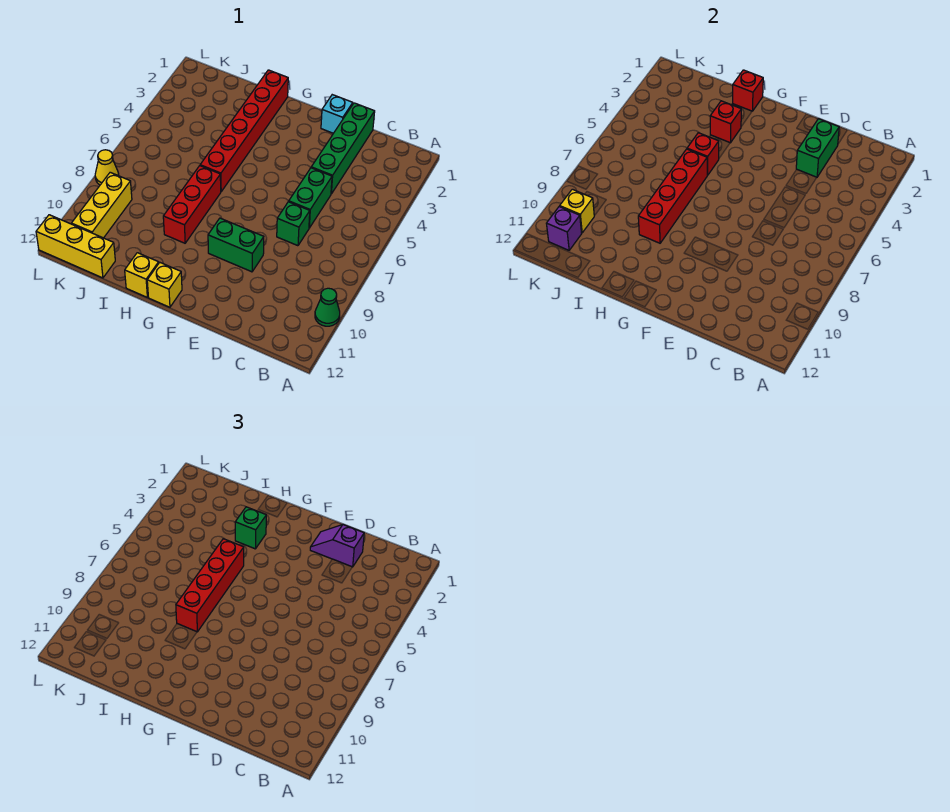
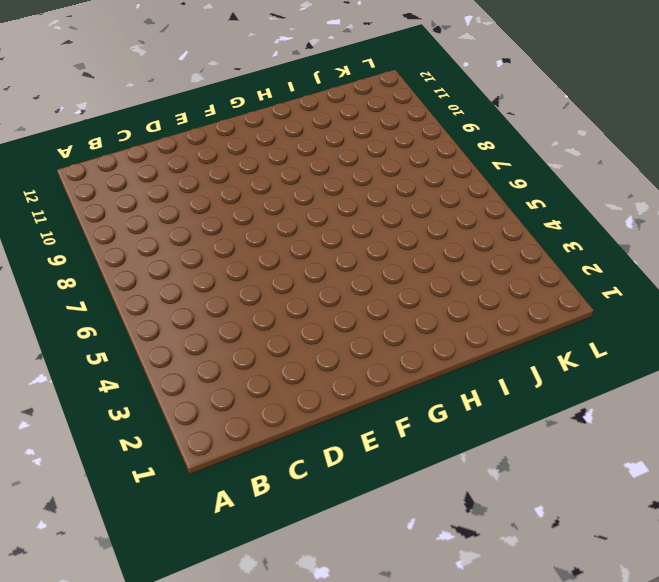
none -> green 1x1 cone [315,288,340,326]
none -> green 1x4 brick [311,103,375,194]
none -> green 1x2 brick [289,168,332,228]

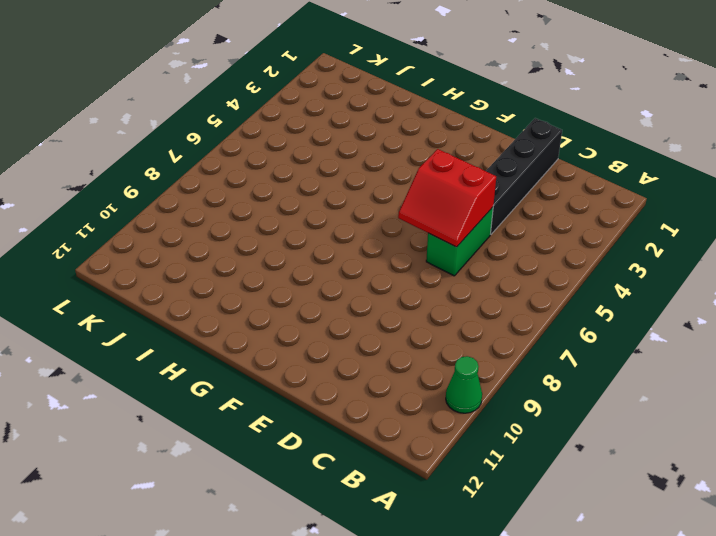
black 1x4 brick [486,118,562,234] -> green 1x4 brick [311,103,375,194]
red 2x2 slope [398,149,496,247] -> none
none -> green 1x1 brick [277,202,310,246]
none -> cyan 1x1 brick [321,95,353,133]
none -> green 1x2 brick [208,218,264,272]

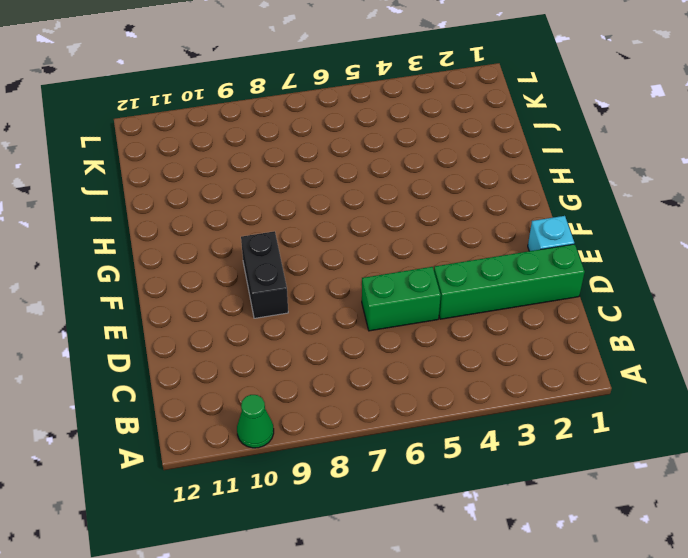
black 1x2 brick [241,231,288,318] -> green 1x2 brick [208,218,264,272]
none -> green 1x1 brick [277,202,310,246]
none -> yellow 1x1 brick [147,263,182,307]
none -> red 1x6 brick [200,70,288,192]

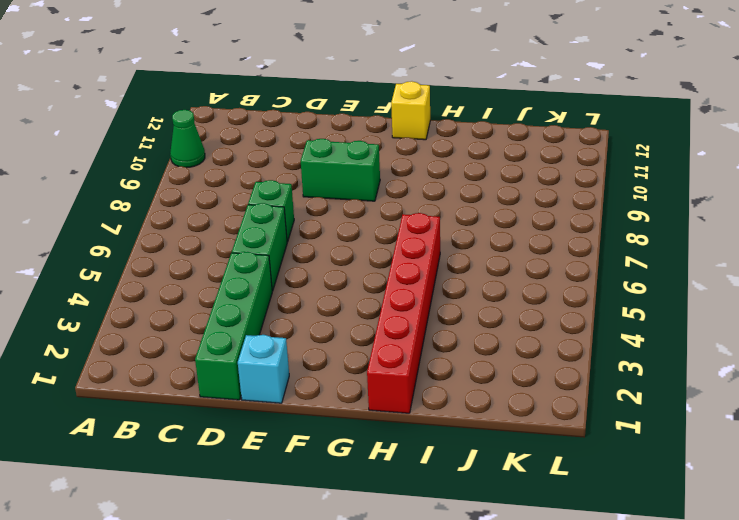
none -> red 1x3 brick [163,166,221,243]
none -> yellow 1x1 brick [125,253,159,297]
none -> yellow 1x3 brick [36,215,115,278]

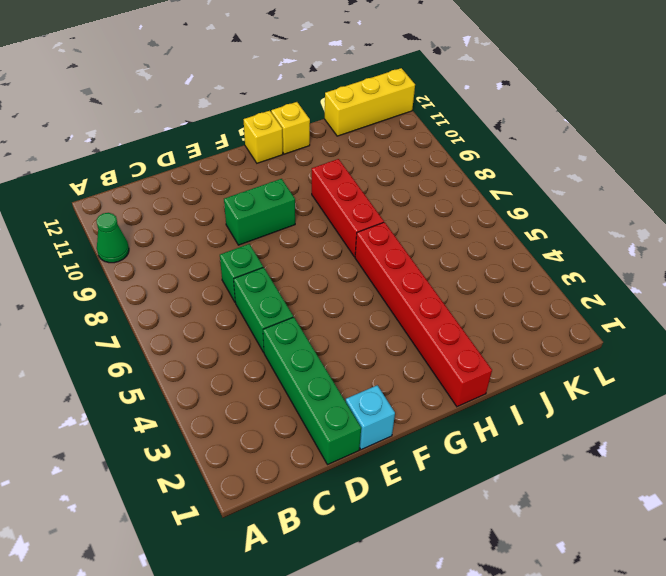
none -> yellow 1x3 brick [71,172,132,238]
none -> yellow 1x1 cone [95,150,119,185]
none -> green 1x2 brick [796,119,839,177]

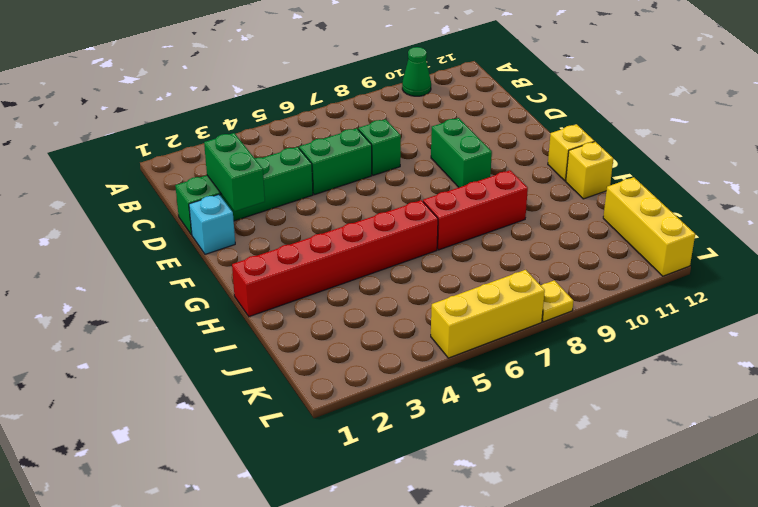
green 1x2 brick [204,133,265,211] -> green 1x2 brick turned to [796,119,839,177]
yellow 1x3 brick [431,270,545,358] -> yellow 1x3 brick moved to [71,172,132,238]
yellow 1x1 plate [541,280,573,322] -> yellow 1x1 cone [95,150,119,185]
none -> red 1x1 brick [733,70,763,111]
none -> red 1x1 brick [710,101,741,143]
none -> red 1x1 brick [687,133,719,175]

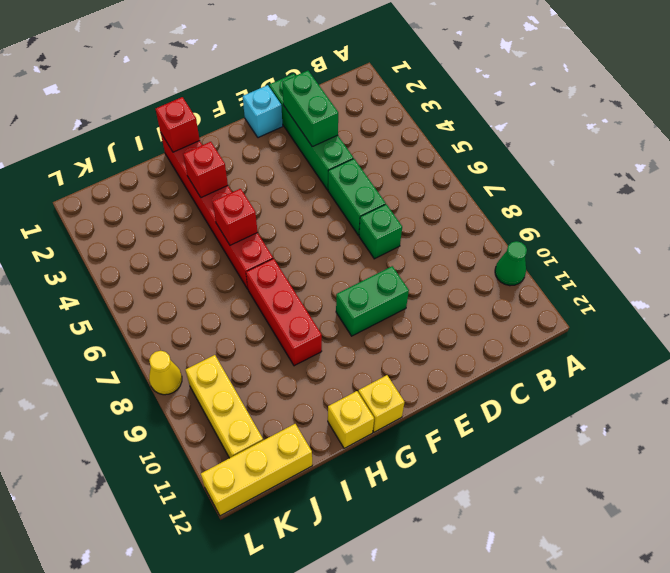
none -> red 1x4 brick [638,149,707,243]
none -> yellow 1x1 brick [560,189,594,233]
none -> purple 1x1 brick [546,206,582,250]

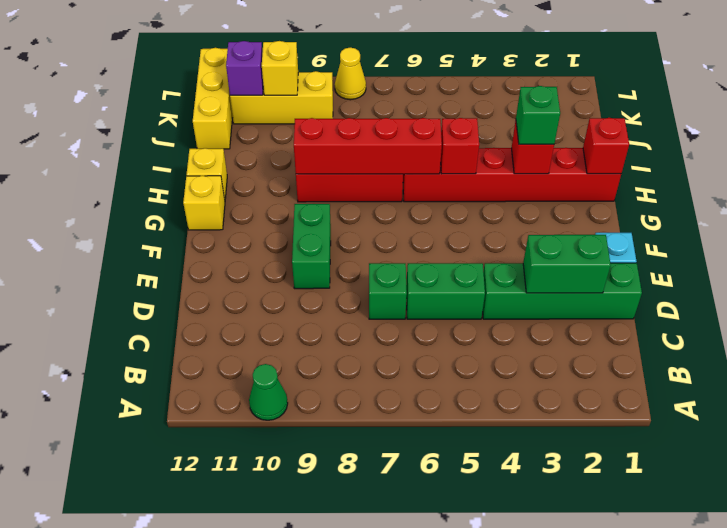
none -> purple 1x2 slope [310,525,364,567]
none -> red 1x4 brick [176,539,244,632]

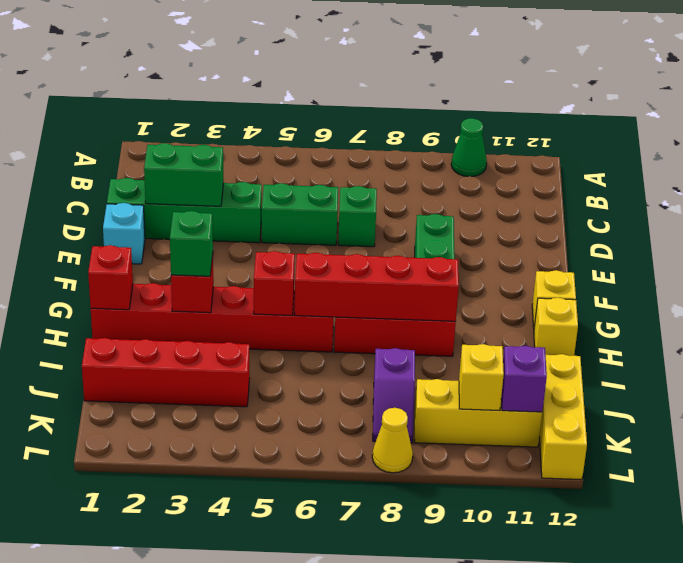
red 1x4 brick [82,338,250,407] -> red 1x4 brick moved to [176,539,244,632]
purple 1x2 slope [373,348,415,443] -> purple 1x2 slope moved to [310,525,364,567]

